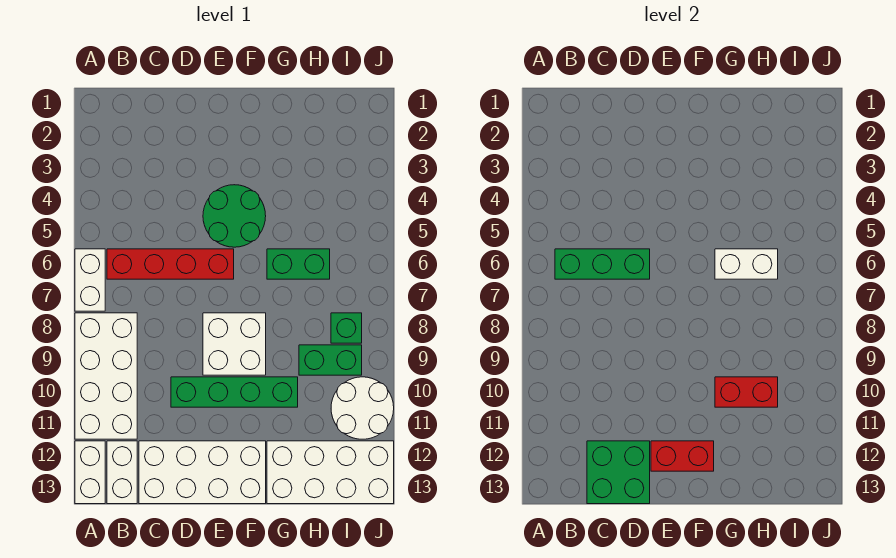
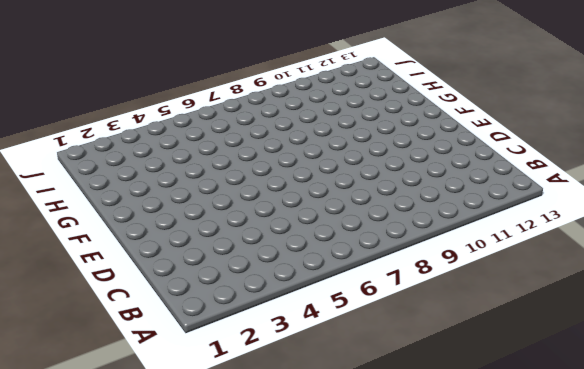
none -> white 1x2 brick [75,249,105,311]
none -> white 2x4 brick [75,313,137,439]
none -> white 1x2 brick [75,441,105,504]

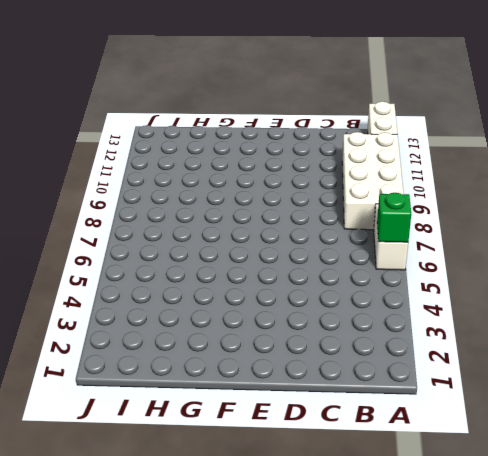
green 1x1 brick [377,193,411,242] -> green 1x1 brick moved to [331,313,362,343]
none -> red 1x4 brick [107,249,234,279]
none -> white 1x2 brick [107,441,137,504]
none -> white 2x4 brick [139,441,266,504]

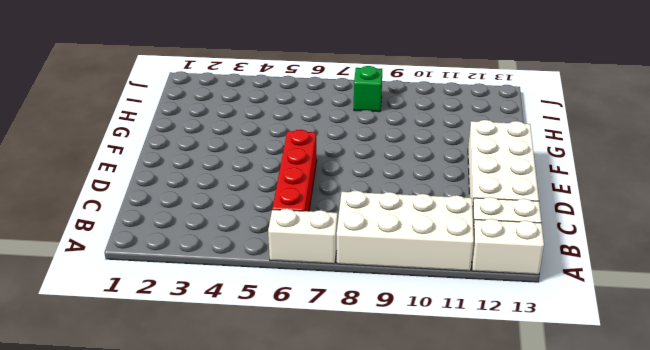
none -> green 1x4 brick [171,377,298,407]
none -> green 2x2 round brick [203,185,266,247]
none -> white 2x2 brick [203,313,266,375]

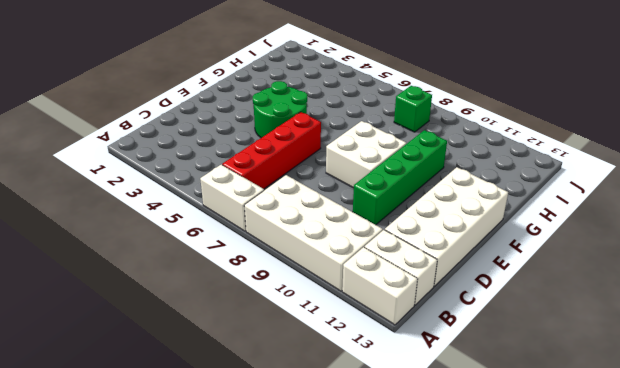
none -> green 1x2 brick [267,249,330,279]
none -> white 2x4 brick [267,441,394,504]
none -> green 1x2 brick [299,345,362,375]

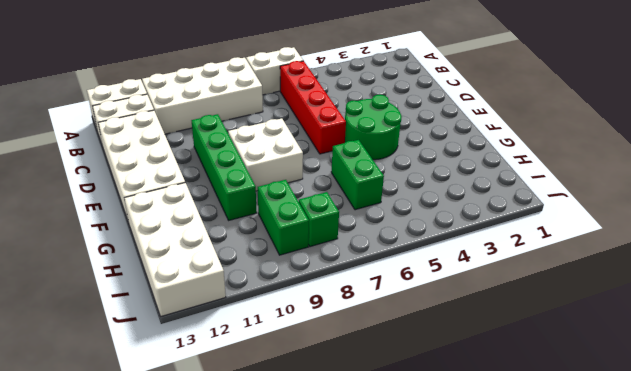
none -> white 2x2 round brick [331,377,394,439]
none -> green 1x3 brick [555,249,650,279]
none -> green 2x2 brick [587,441,650,504]

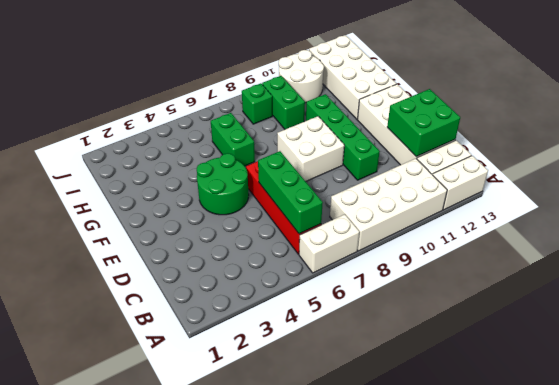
none -> red 1x2 brick [651,441,714,471]
none -> white 1x2 brick [715,249,778,279]
none -> red 1x2 brick [715,377,778,407]

